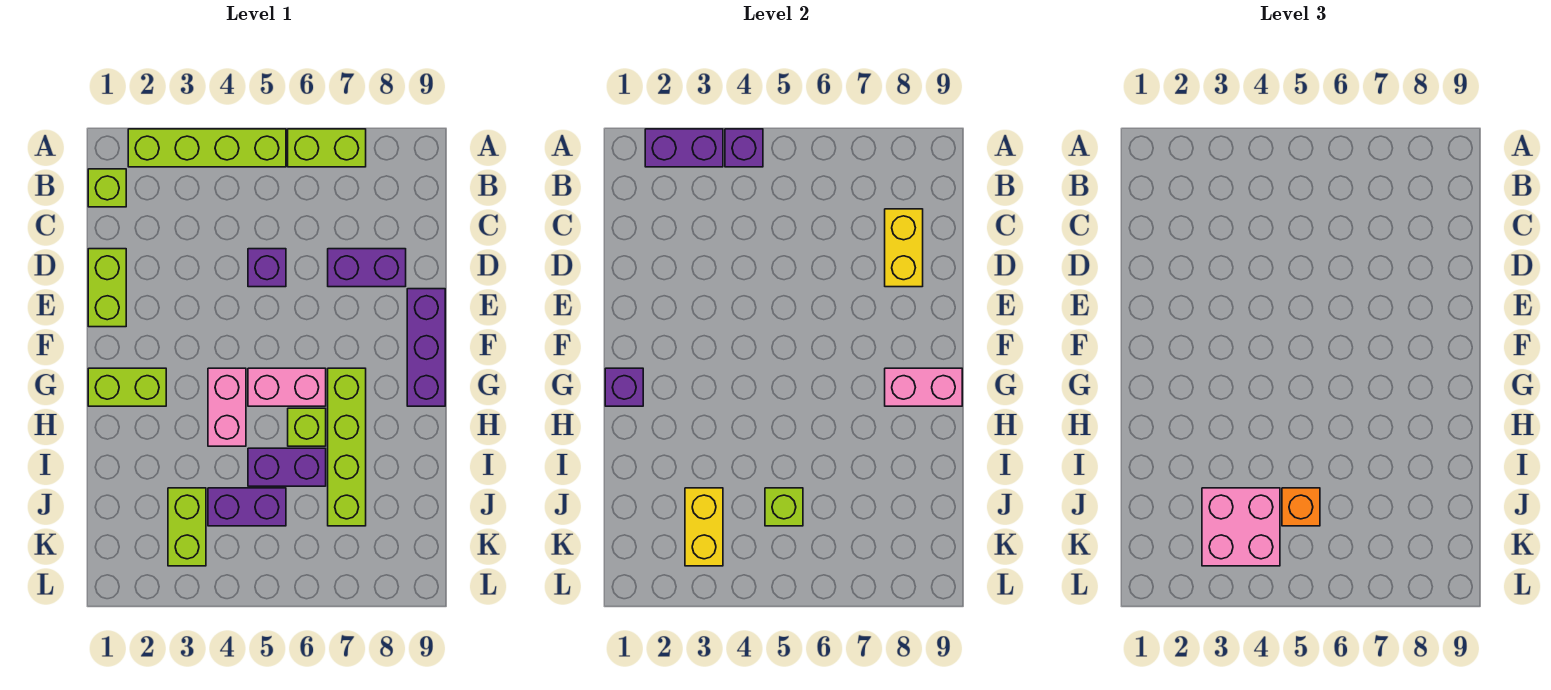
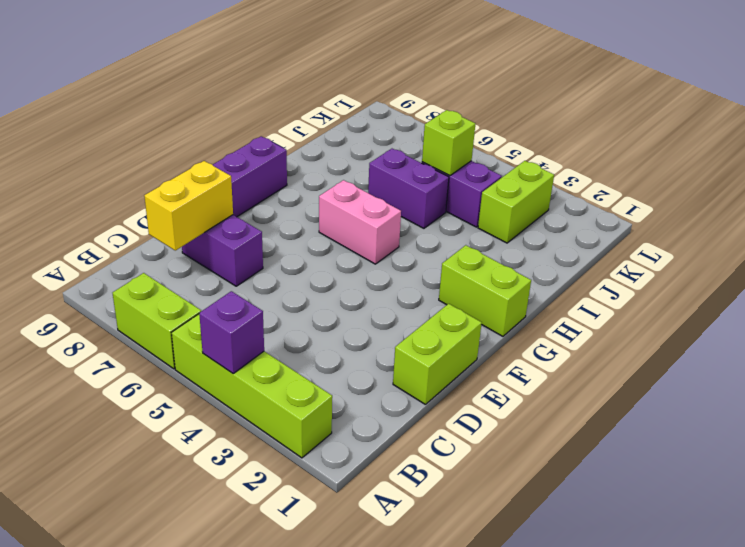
none -> lime 1x1 brick [88,169,126,207]
none -> purple 1x1 brick [248,249,286,287]
none -> pink 1x2 brick [208,368,246,446]

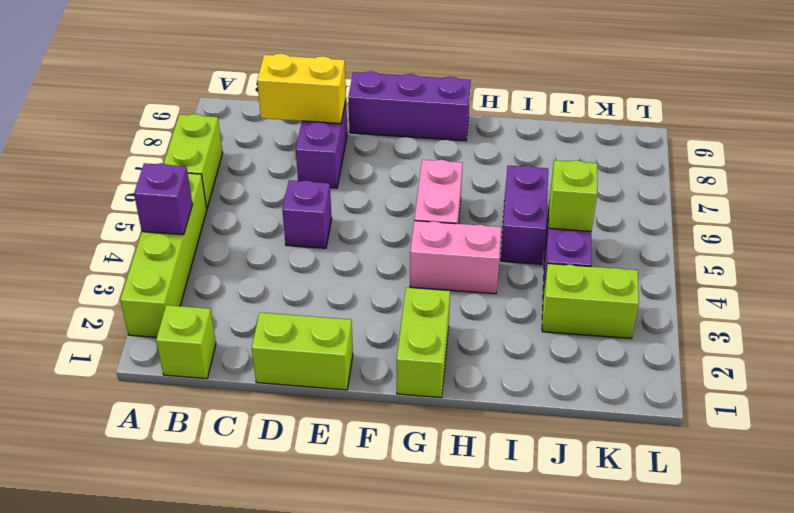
none -> lime 1x4 brick [328,368,366,526]
none -> lime 1x1 brick [288,408,326,446]
none -> purple 1x2 brick [645,129,723,167]

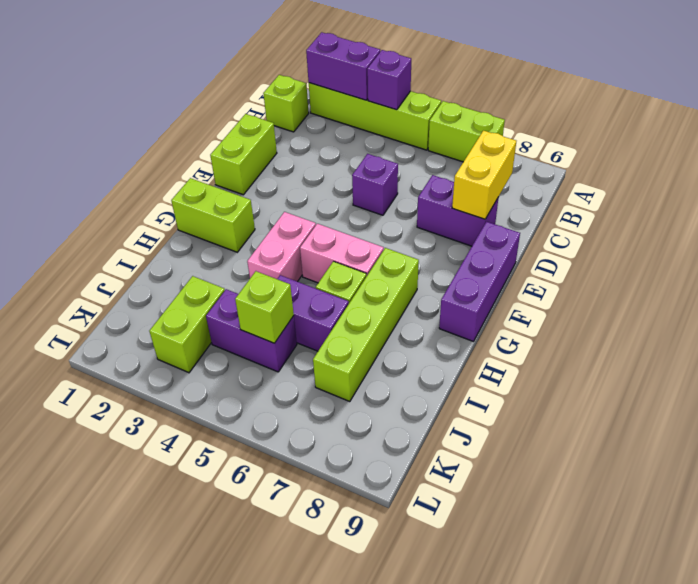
none -> purple 1x1 brick [605,368,643,406]
none -> pink 1x2 brick [885,368,962,406]
none -> yellow 1x2 brick [685,488,723,566]

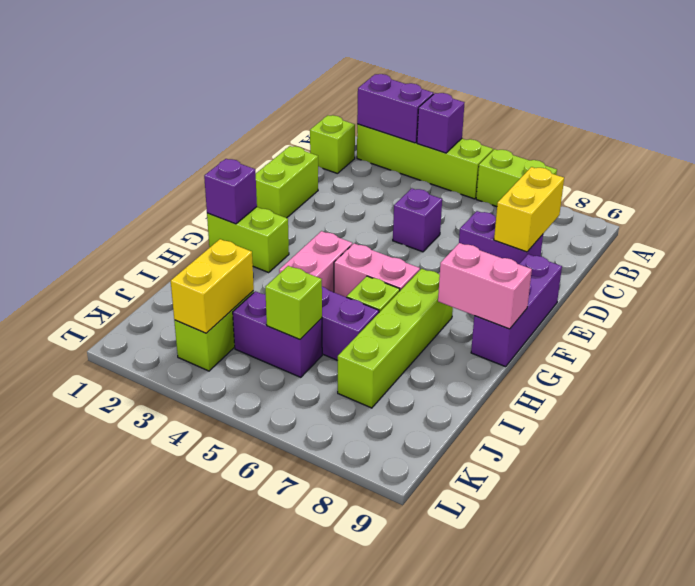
none -> pink 2x2 brick [1202,488,1280,566]
none -> orange 1x1 brick [1282,488,1320,526]

